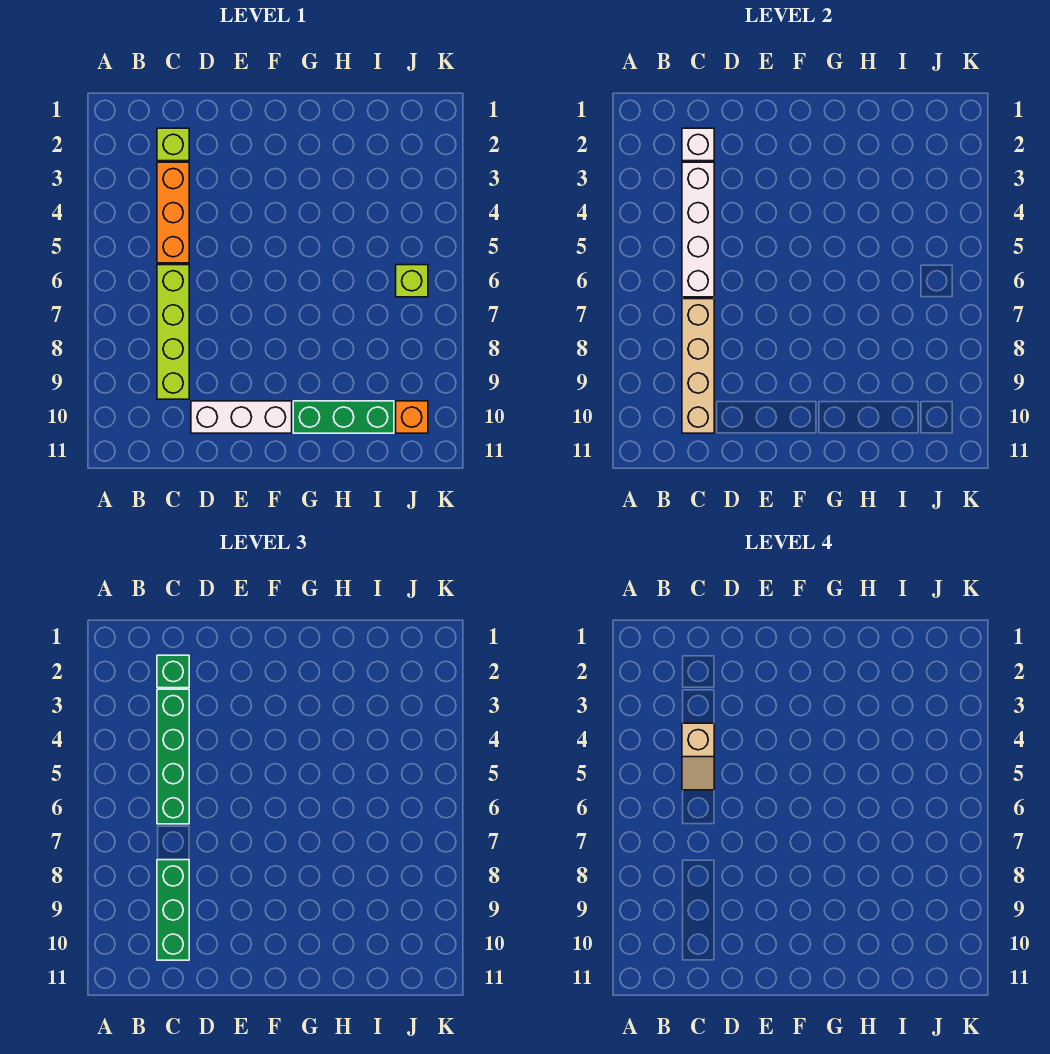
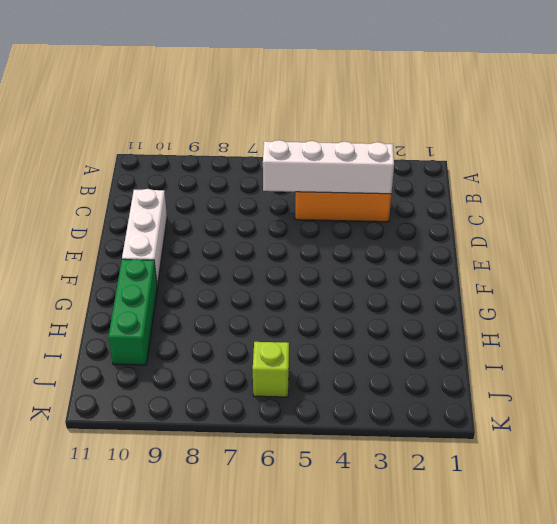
none -> lime 1x1 brick [157,128,189,161]
none -> lime 1x4 brick [157,265,189,399]
none -> orange 1x1 brick [396,401,428,433]

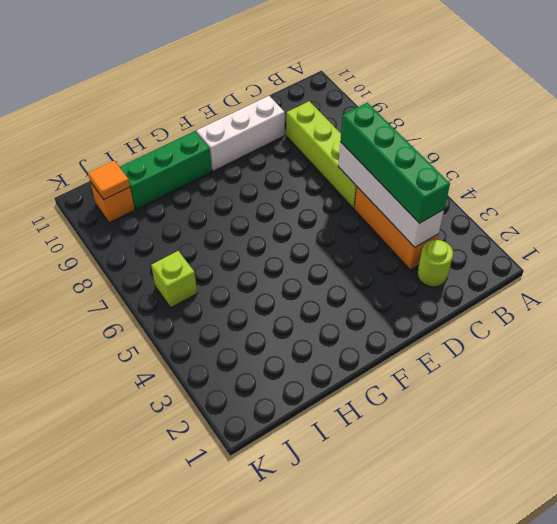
lime 1x1 round brick [417,240,453,287] -> lime 1x1 brick [157,128,189,161]
orange 1x1 tile [88,161,130,200] -> none
none -> white 1x1 brick [682,128,714,161]
none -> tan 1x4 brick [682,299,714,433]
none -> green 1x1 brick [157,655,189,688]

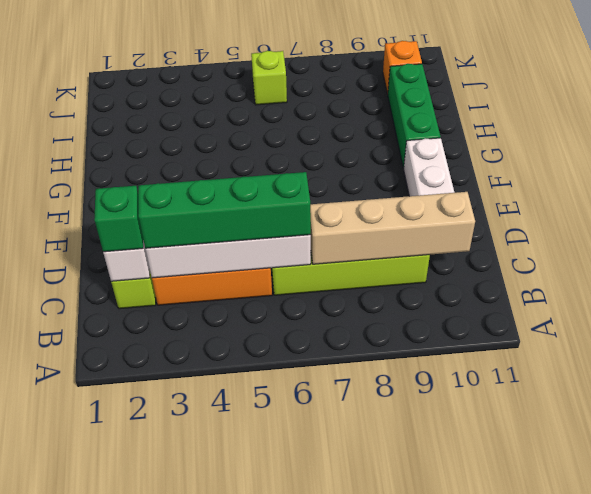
none -> green 1x3 brick [157,860,189,960]
none -> tan 1x2 slope [682,723,714,790]

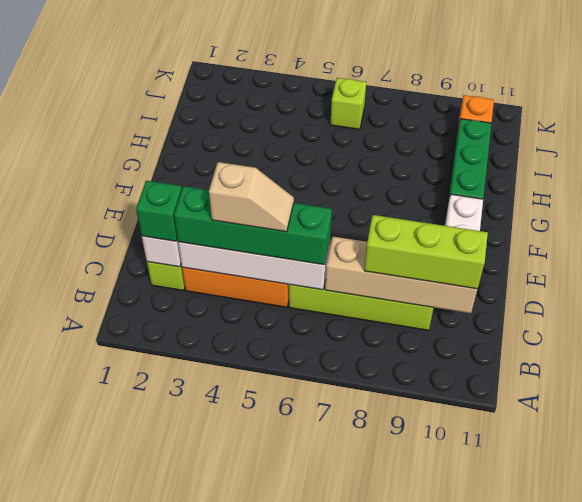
lime 1x3 brick [364,215,488,289] -> green 1x3 brick [157,860,189,960]

